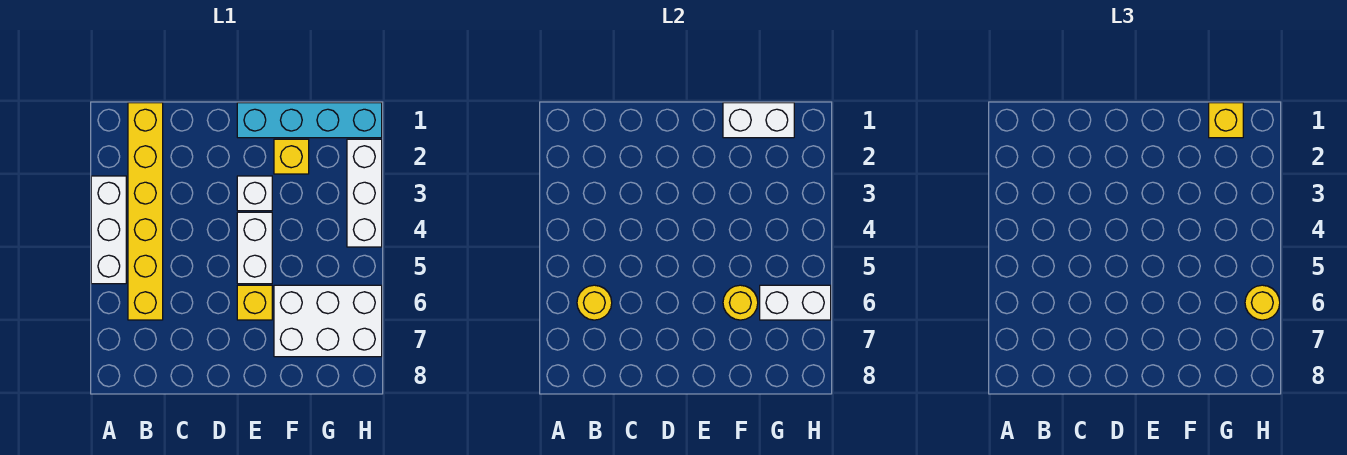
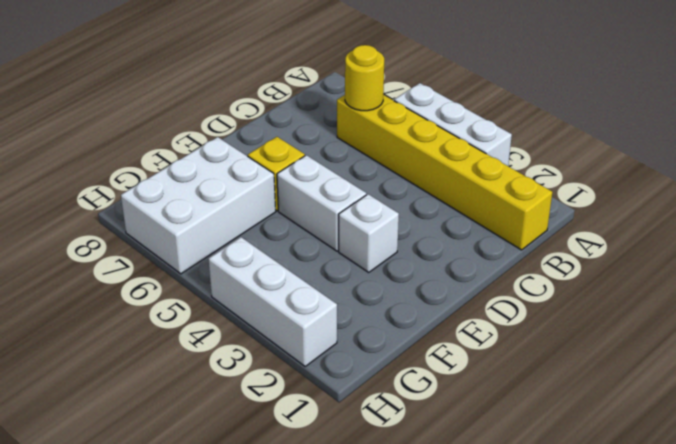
none -> cyan 1x4 brick [237,103,382,138]
none -> yellow 1x1 brick [274,139,309,174]
none -> white 1x2 brick [723,103,794,138]

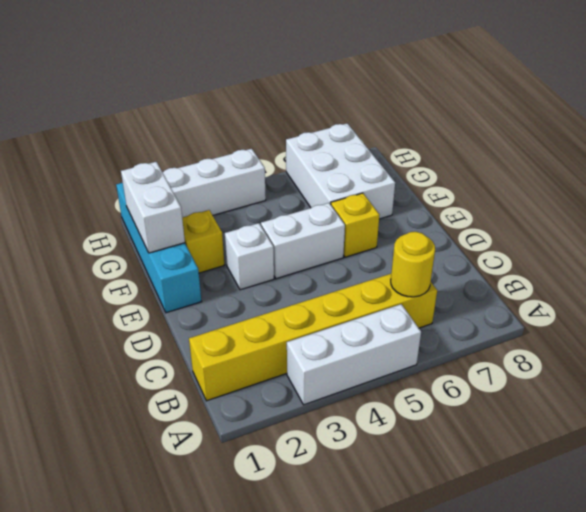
none -> yellow 1x1 round brick [723,285,758,320]
none -> white 1x2 brick [760,285,831,320]
none -> yellow 1x1 brick [1209,103,1243,138]

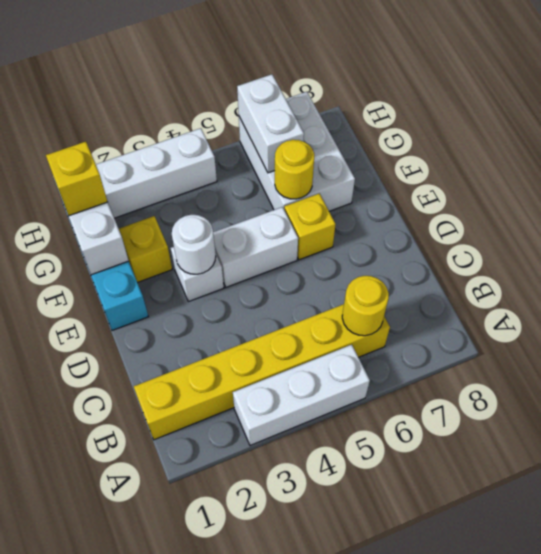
white 1x1 round brick [172,215,216,274] -> none
none -> yellow 1x1 round brick [1245,285,1280,320]

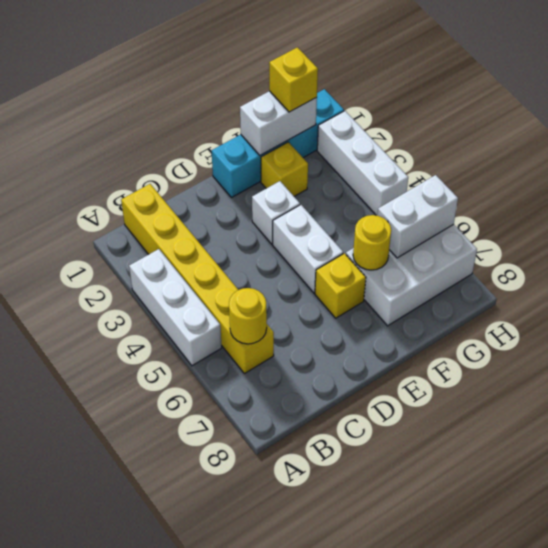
none -> yellow 1x1 round brick [1245,285,1280,320]

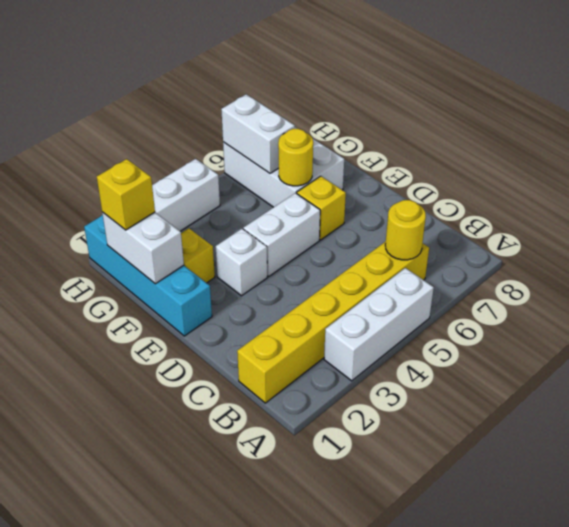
none -> yellow 1x1 round brick [1245,285,1280,320]

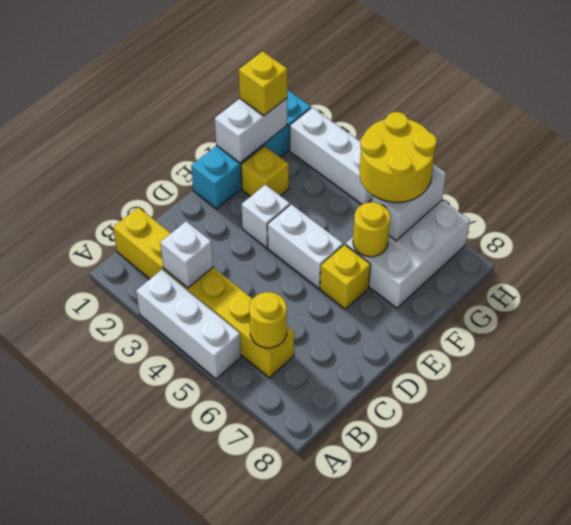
white 1x1 brick [160,221,213,288] -> none
yellow 2x2 round brick [360,112,437,202] -> yellow 1x1 round brick [1245,285,1280,320]

